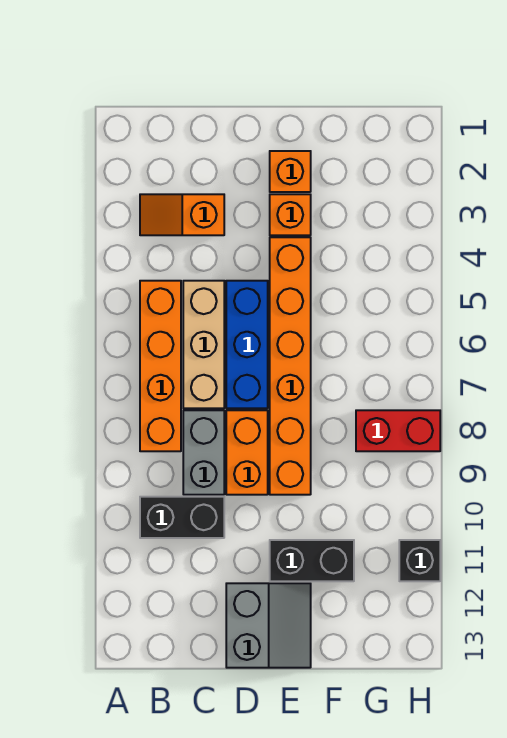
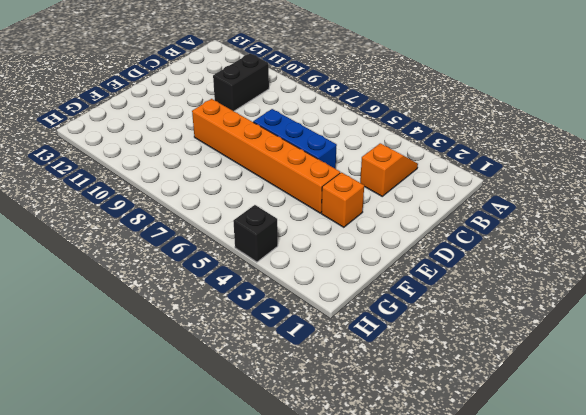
black 1x1 brick [233,205,278,262] -> black 1x1 brick moved to [399,540,440,581]
none -> orange 1x4 brick [140,281,181,451]
none -> tan 1x3 brick [183,281,224,408]
none -> grey 1x2 brick [183,410,224,495]

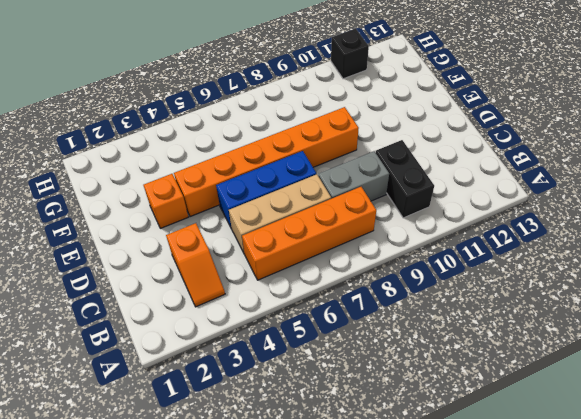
none -> orange 1x2 brick [226,410,268,495]
none -> grey 2x2 slope [226,583,311,668]
none -> orange 1x1 brick [270,151,311,192]

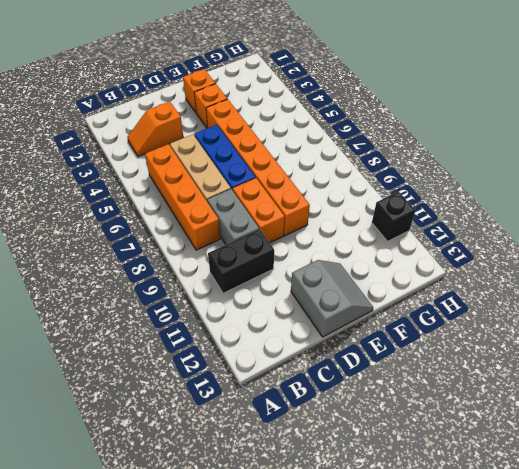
none -> black 1x2 brick [270,540,354,581]
none -> red 1x2 brick [356,410,440,451]

